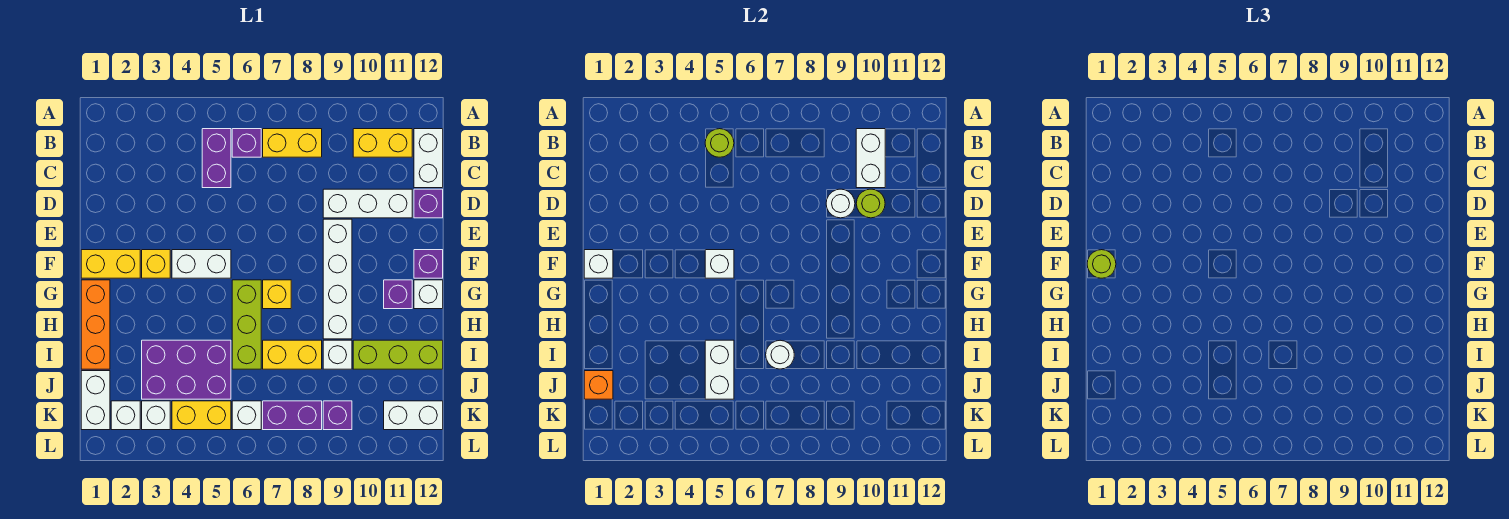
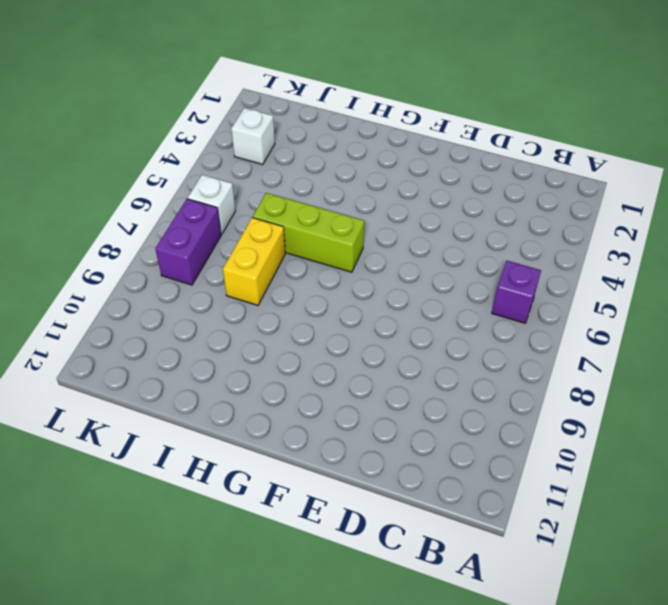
none -> purple 1x2 brick [202,129,231,188]
none -> yellow 1x2 brick [263,129,322,157]
none -> yellow 1x2 brick [353,129,412,157]
none -> white 1x2 brick [414,129,443,188]

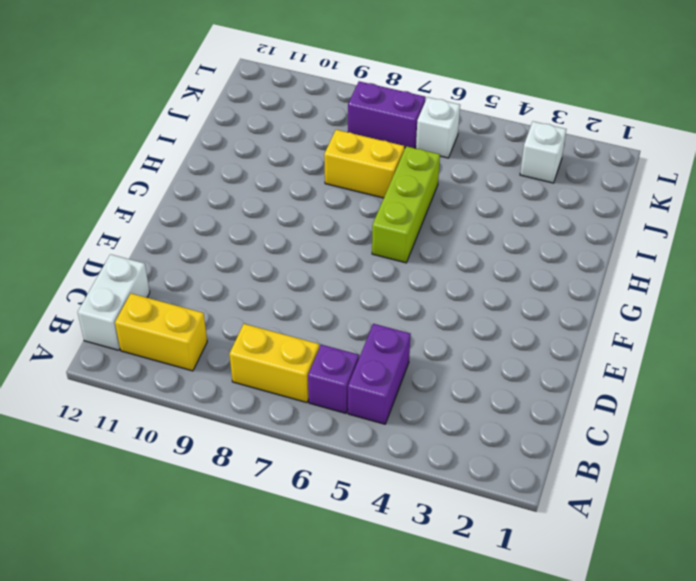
none -> white 1x3 brick [323,189,412,218]
none -> purple 1x1 brick [414,189,443,218]
none -> white 1x4 brick [323,219,352,339]
none -> yellow 1x2 brick [81,250,140,278]

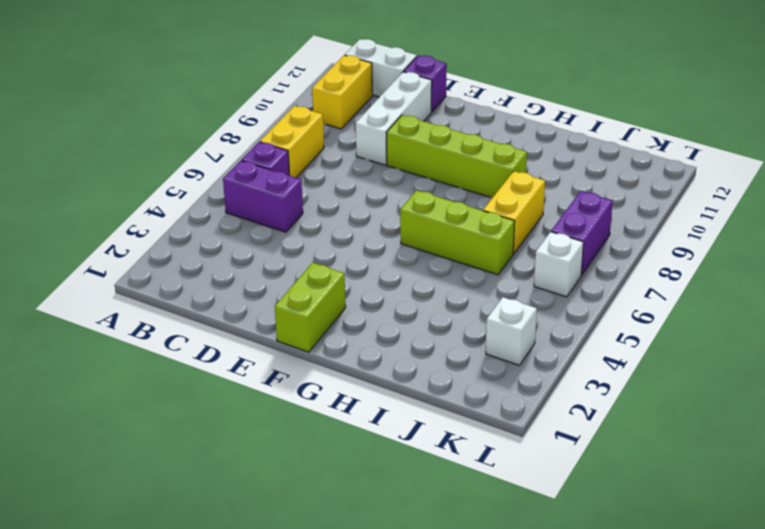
lime 1x4 brick [386,115,527,198] -> white 1x4 brick [323,219,352,339]
lime 1x2 brick [275,263,346,352] -> yellow 1x2 brick [81,250,140,278]
none -> yellow 1x1 brick [142,250,170,278]
none -> white 1x2 brick [172,250,231,278]
none -> purple 1x1 brick [414,250,443,278]
none -> orange 1x3 brick [81,280,110,369]

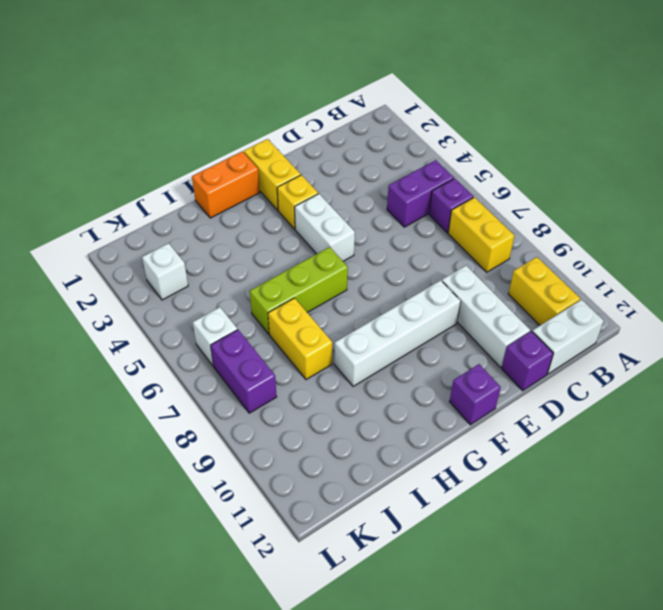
orange 1x2 brick [192,151,260,218] -> orange 1x3 brick [81,280,110,369]
none -> yellow 1x1 brick [263,280,291,309]
none -> purple 1x1 brick [384,280,412,309]
none -> white 1x1 brick [414,280,443,309]
none -> purple 2x3 brick [142,340,231,399]

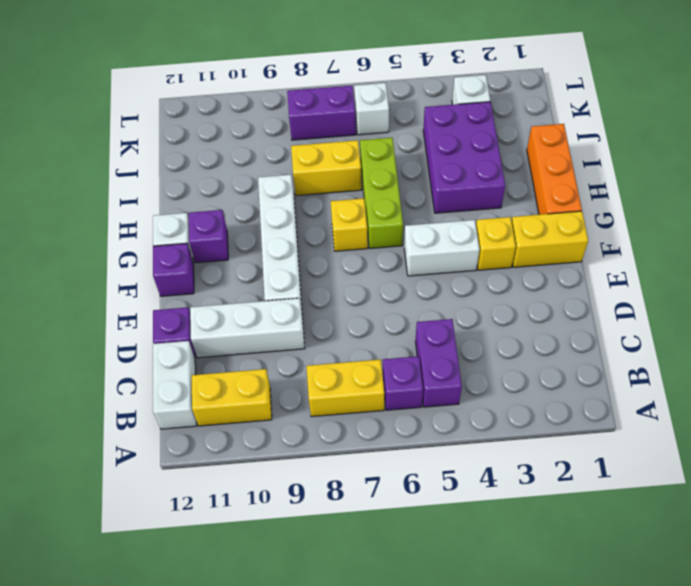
purple 2x3 brick [423,102,505,213] -> purple 2x3 brick turned to [142,340,231,399]
none -> white 1x1 brick [323,340,352,369]
none -> lime 1x3 brick [353,340,443,369]
none -> white 1x2 brick [81,371,110,430]
none -> white 1x1 brick [111,401,140,430]

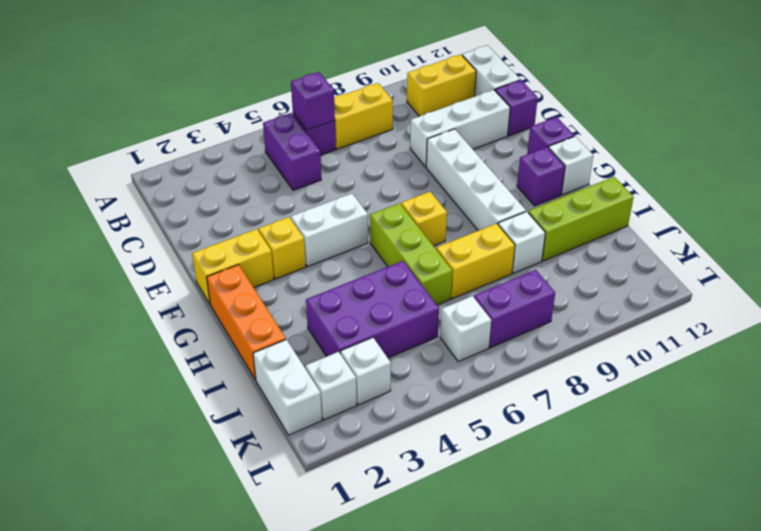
purple 1x1 brick [291,72,335,130] -> purple 1x1 brick moved to [323,401,352,430]
none -> yellow 1x2 brick [172,401,231,430]
none -> white 1x2 brick [384,401,443,430]
none -> lime 1x1 round brick [705,129,734,157]
none -> white 1x2 brick [856,129,885,188]

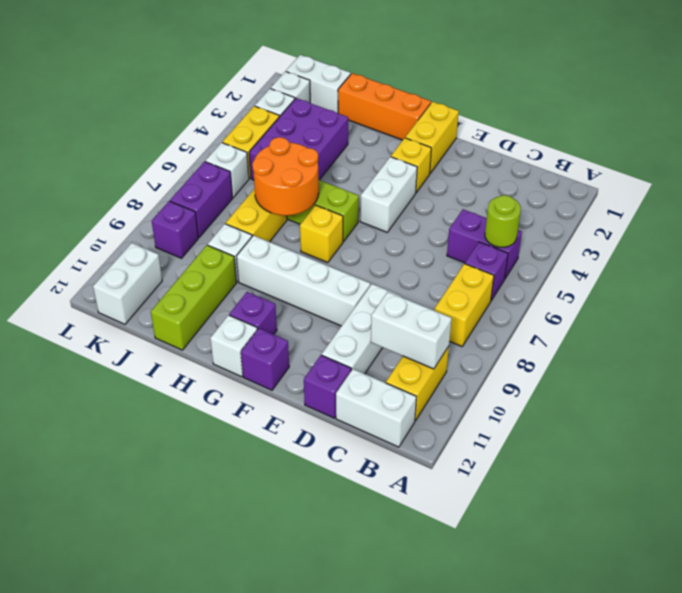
orange 2x2 round brick [252,137,319,216] -> white 1x1 round brick [766,340,794,369]
none -> white 1x1 round brick [826,189,855,218]
none -> lime 1x1 round brick [856,189,885,218]
none -> white 1x1 brick [584,250,613,278]
none -> white 1x1 brick [705,250,734,278]

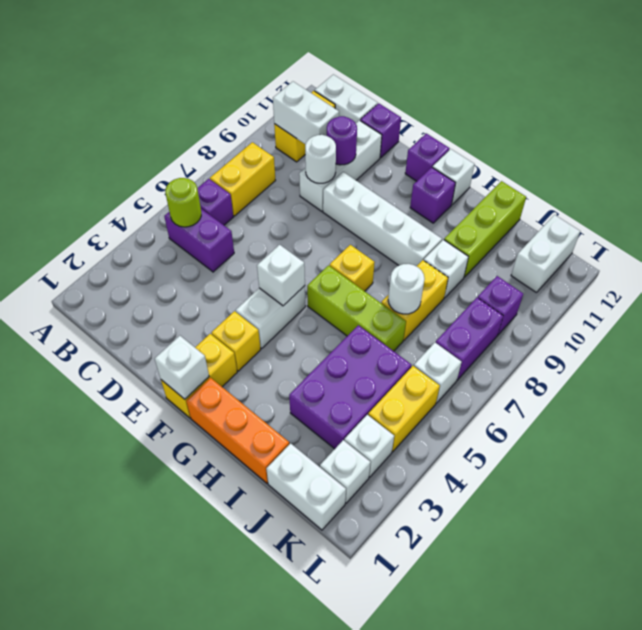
purple 1x1 round brick [327,116,357,165] -> lime 1x1 round brick [856,189,885,218]
none -> white 1x2 brick [705,340,734,399]
none -> orange 1x1 brick [584,371,613,399]
none -> lime 1x1 round brick [1087,250,1116,278]

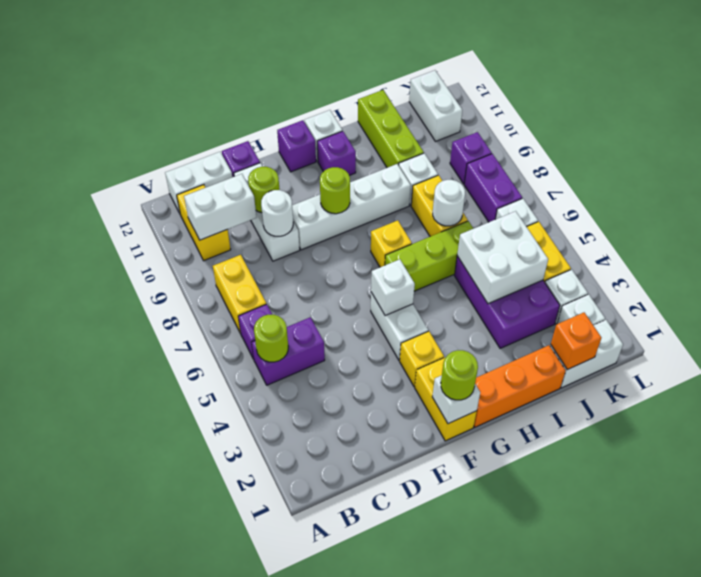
lime 1x1 round brick [320,167,350,214] -> none
white 2x2 brick [457,211,548,304] -> white 1x2 brick [705,340,734,399]

